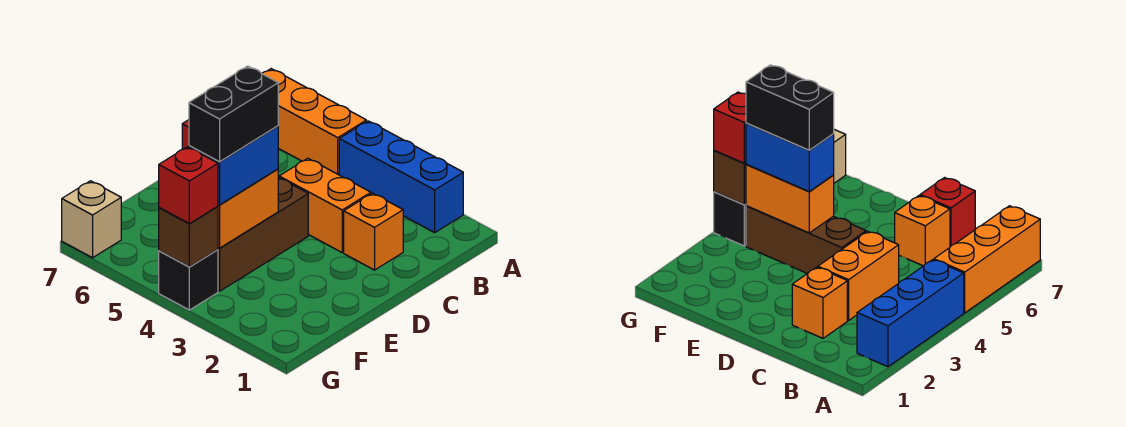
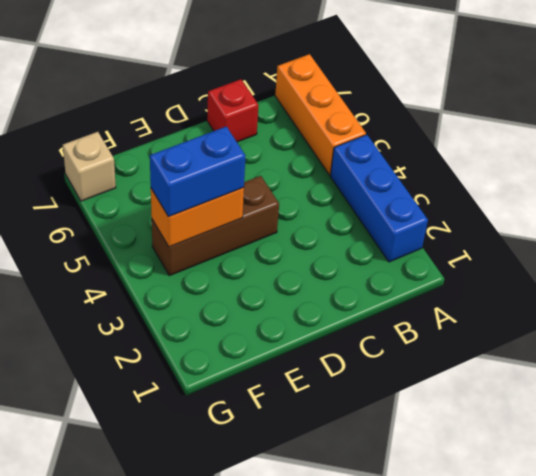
none -> orange 1x1 brick [344,193,403,270]
none -> orange 1x2 brick [279,158,371,252]
none -> orange 1x1 brick [895,196,950,266]

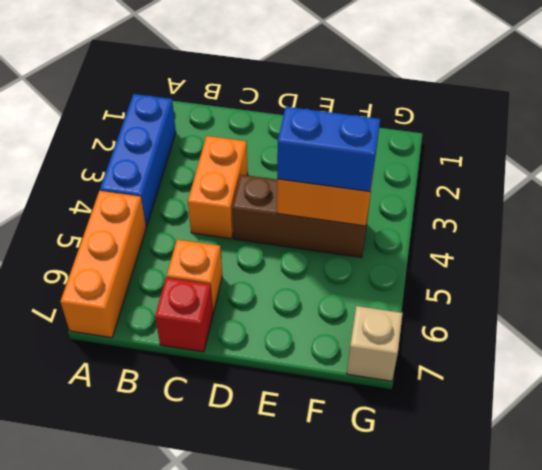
none -> orange 1x1 brick [344,193,403,270]
none -> black 1x1 brick [159,250,218,310]
none -> brown 1x1 brick [159,206,218,267]

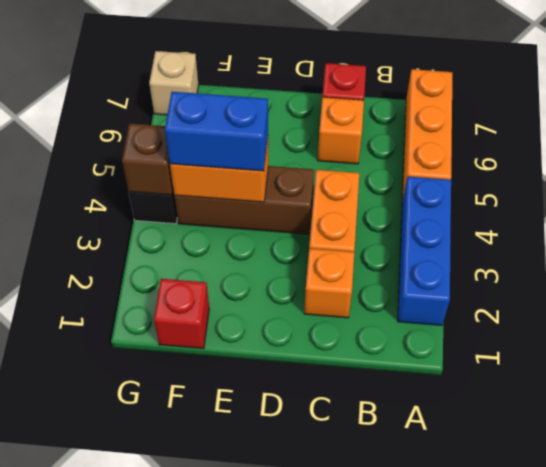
red 1x1 brick [154,279,209,349] -> red 1x1 brick moved to [159,147,218,224]
none -> black 1x2 brick [189,66,278,162]

